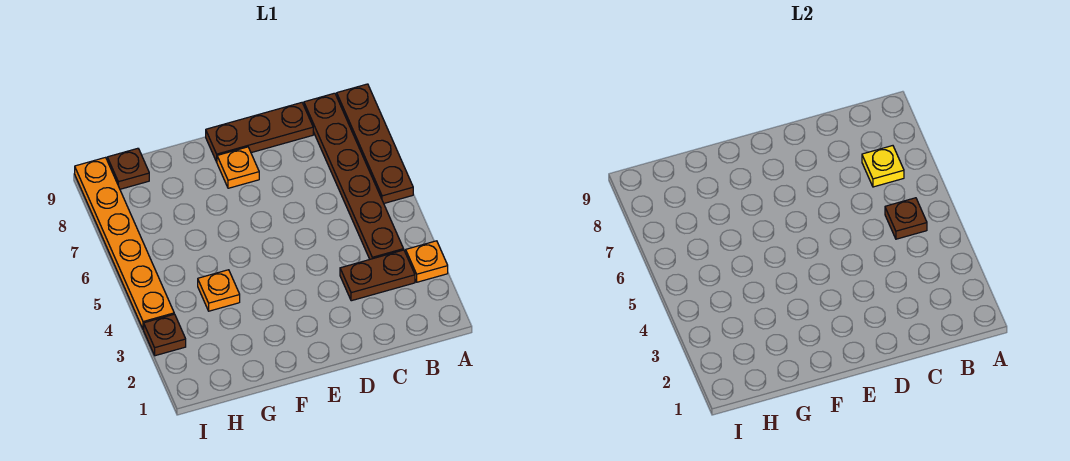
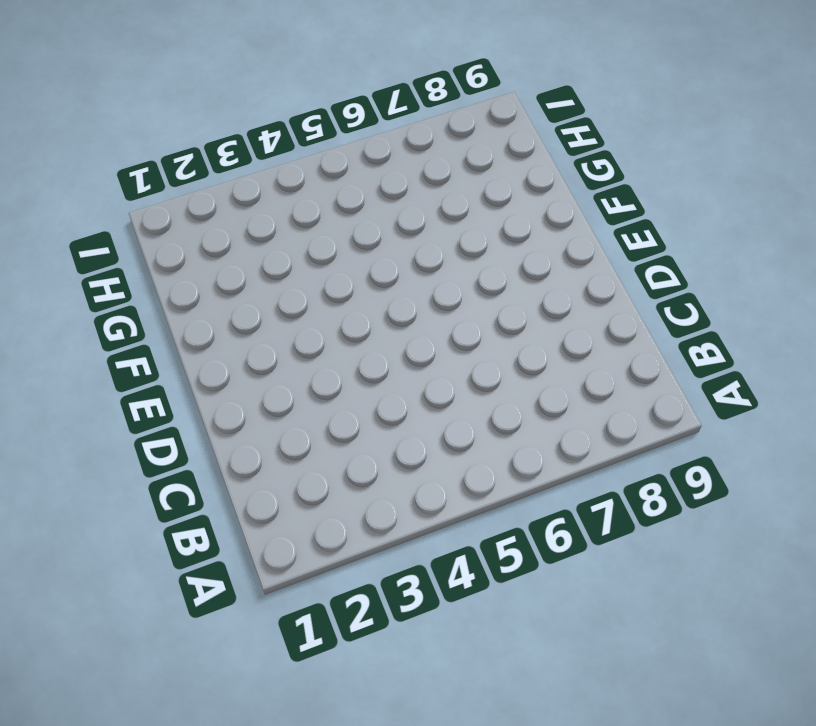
none -> orange 1x1 plate [406,241,448,282]
none -> brown 1x4 plate [337,84,413,203]
none -> brown 1x2 plate [340,250,415,301]

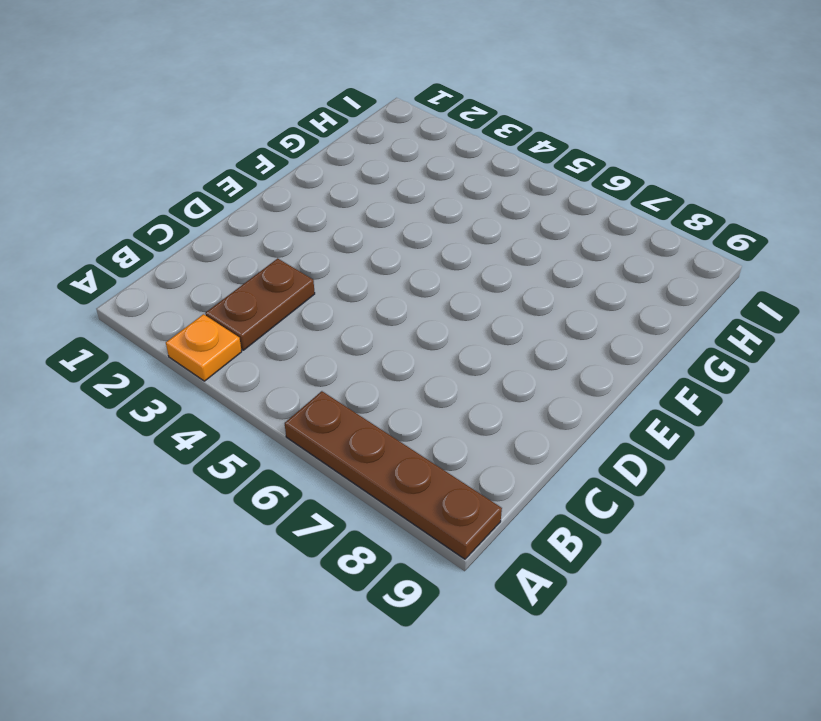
none -> brown 1x6 plate [304,93,404,259]
none -> brown 1x3 plate [206,103,313,162]
none -> orange 1x1 plate [217,147,259,188]

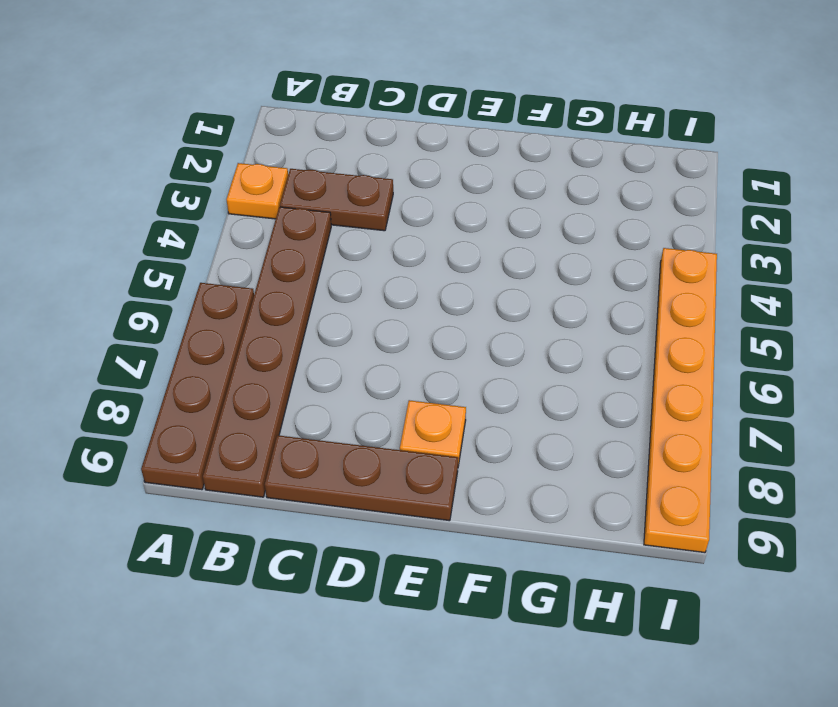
none -> orange 1x1 plate [198,270,240,311]
none -> brown 1x1 plate [107,148,149,189]
none -> brown 1x1 plate [144,314,186,356]

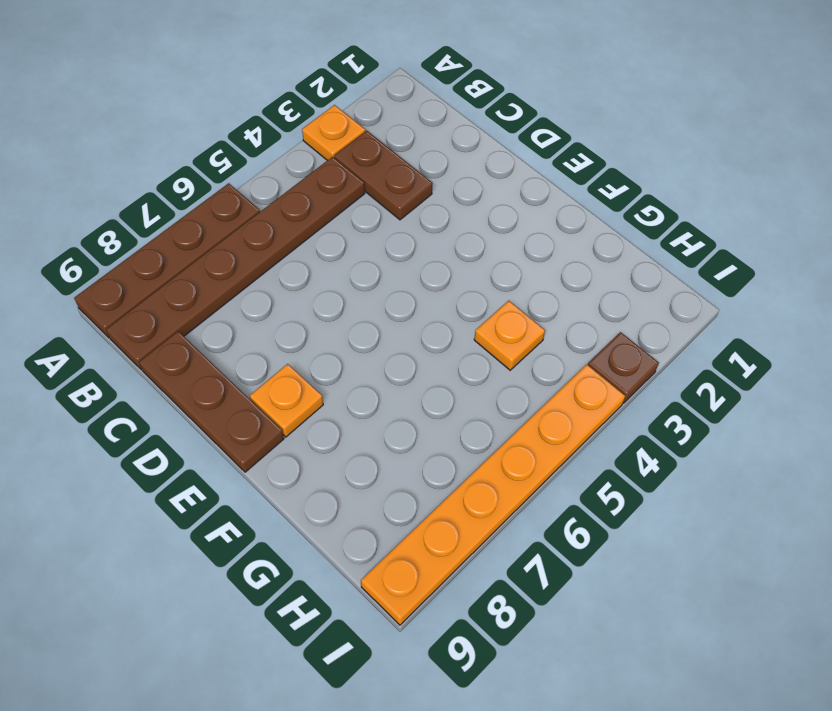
none -> brown 1x1 plate [107,148,149,189]
none -> brown 1x1 plate [885,198,927,239]
none -> yellow 1x1 plate [862,146,904,187]

